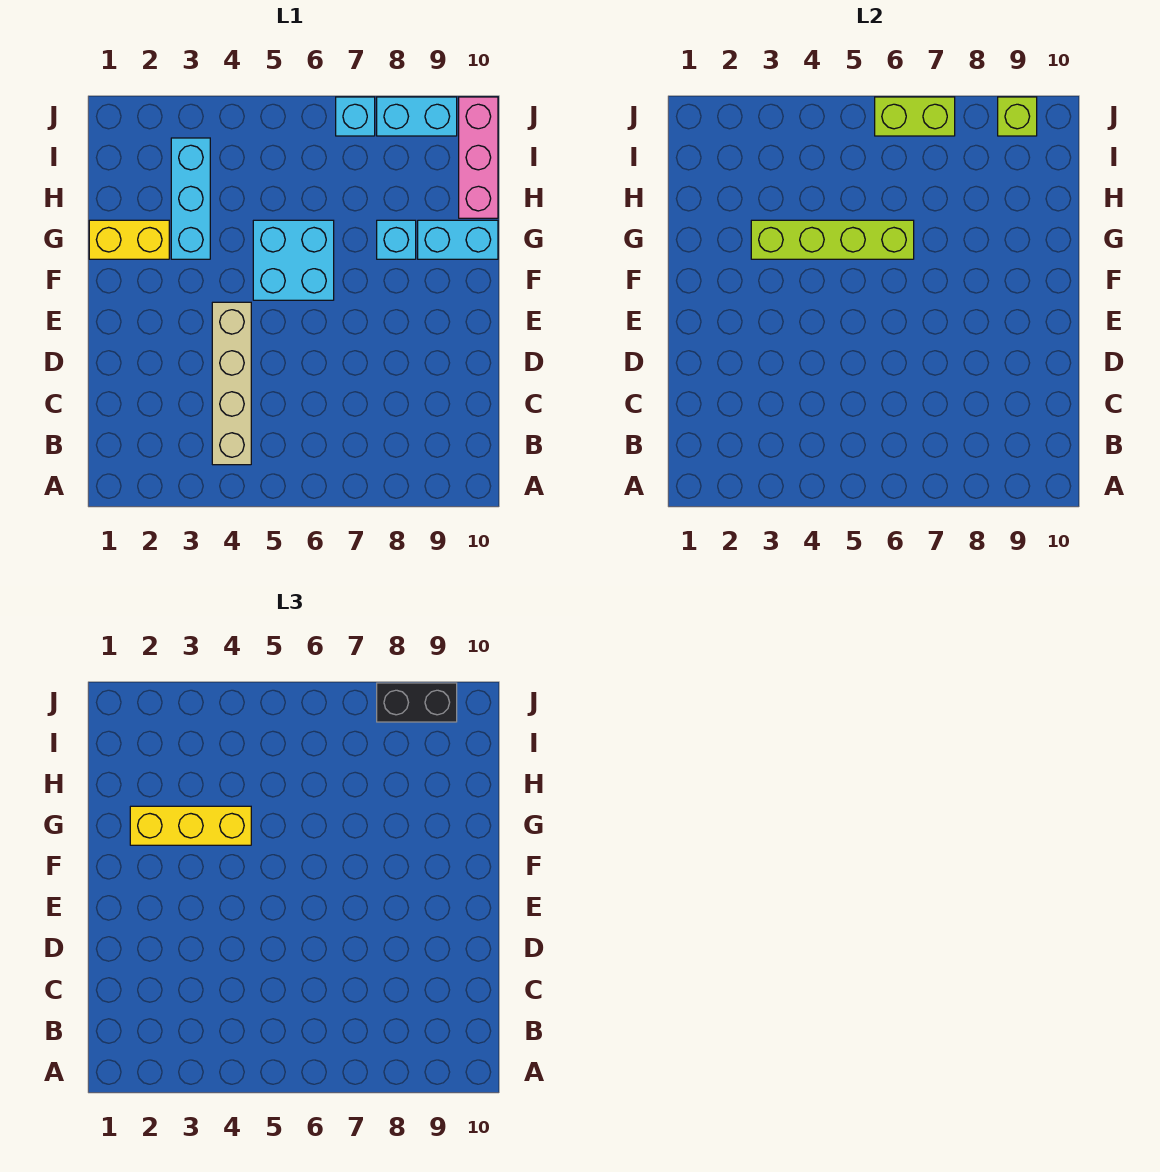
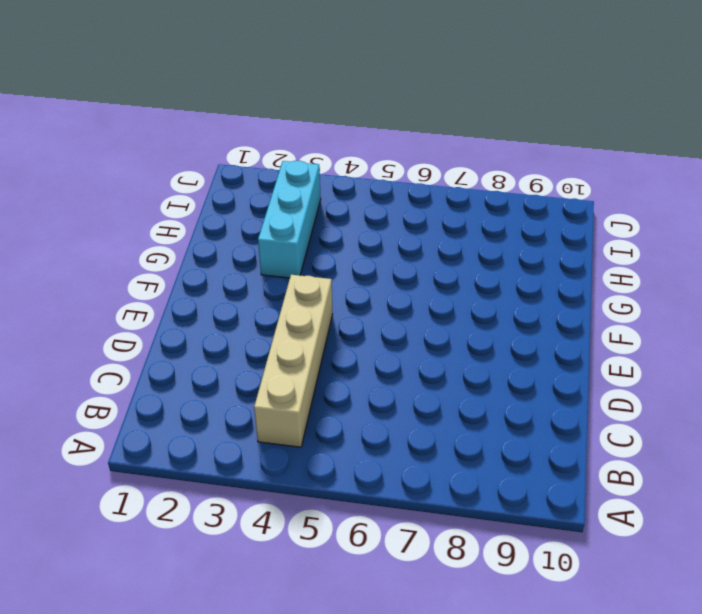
none -> cyan 2x2 brick [253,220,334,300]
none -> yellow 1x2 brick [89,220,169,259]
none -> cyan 1x1 brick [377,220,416,259]

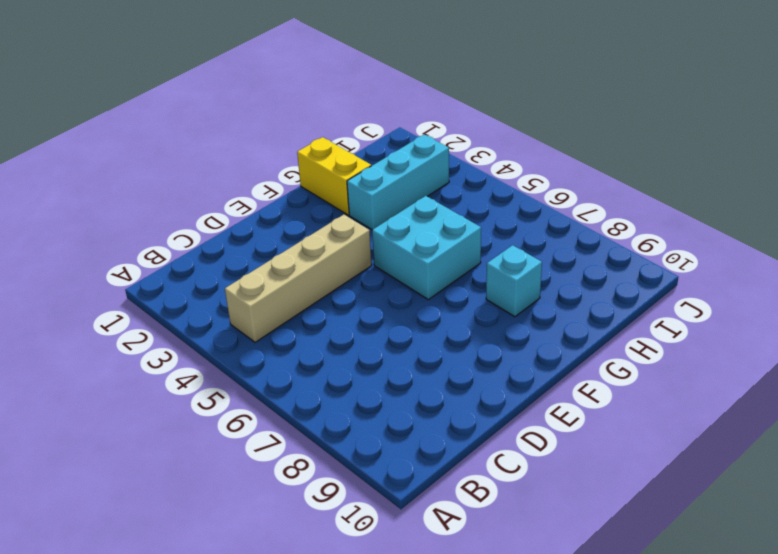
none -> cyan 1x2 brick [418,220,498,259]
none -> pink 1x3 brick [459,97,498,218]
none -> cyan 1x1 brick [336,97,375,136]

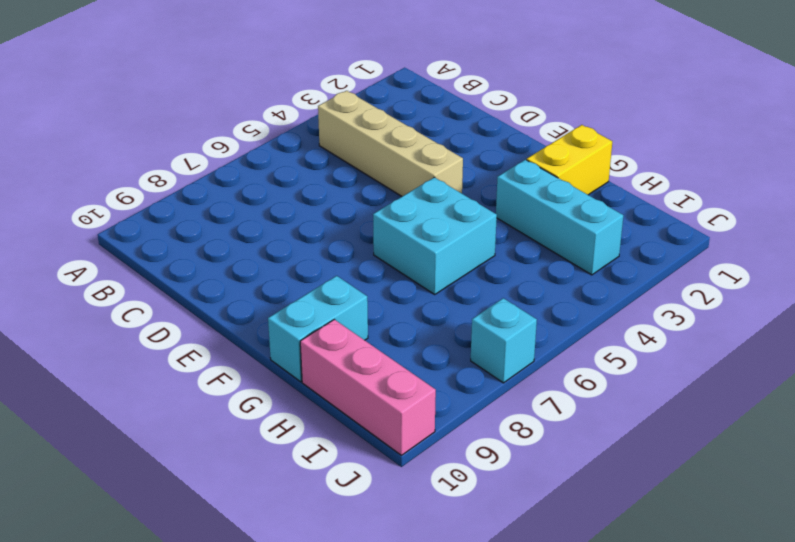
none -> cyan 1x1 brick [377,220,416,259]
none -> cyan 1x2 brick [377,97,457,136]
none -> lime 1x4 brick [751,220,914,259]

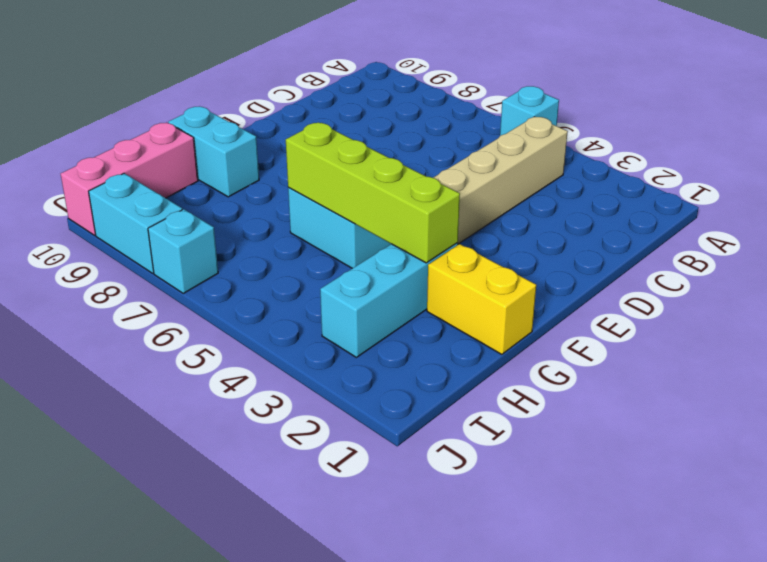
cyan 1x1 brick [500,86,559,136] -> cyan 1x1 brick moved to [377,220,416,259]
none -> lime 1x2 brick [875,97,955,136]
none -> lime 1x1 brick [998,97,1037,136]
none -> yellow 1x3 brick [130,806,251,845]

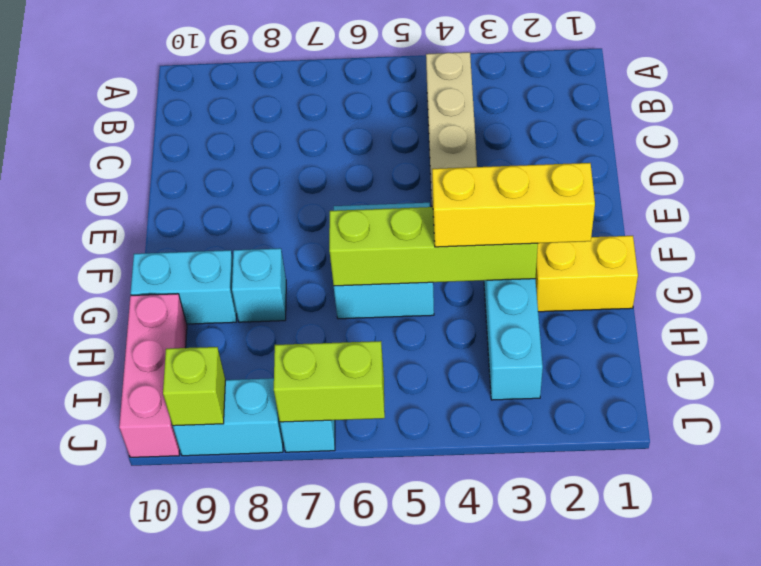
none -> black 1x2 brick [377,683,457,722]

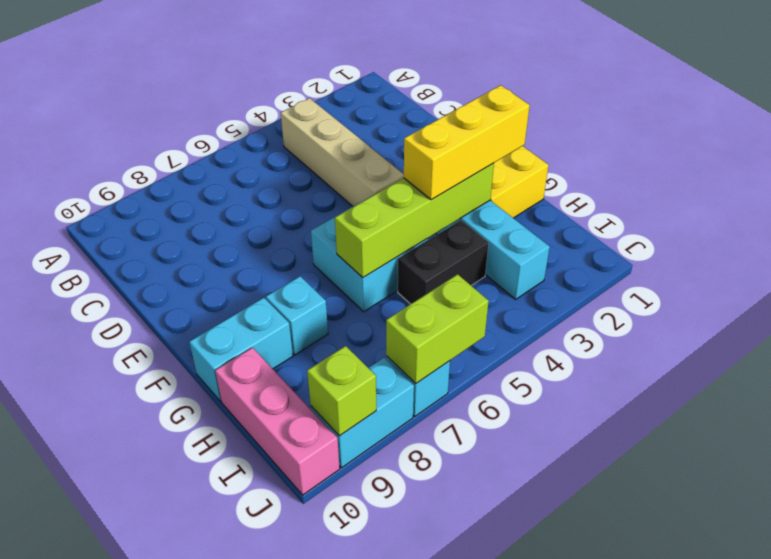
black 1x2 brick [398,220,488,304] -> black 1x2 brick moved to [377,683,457,722]

